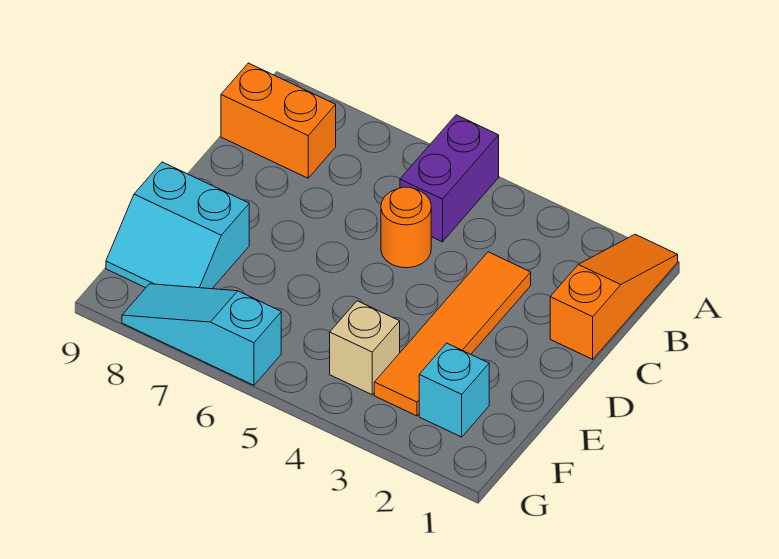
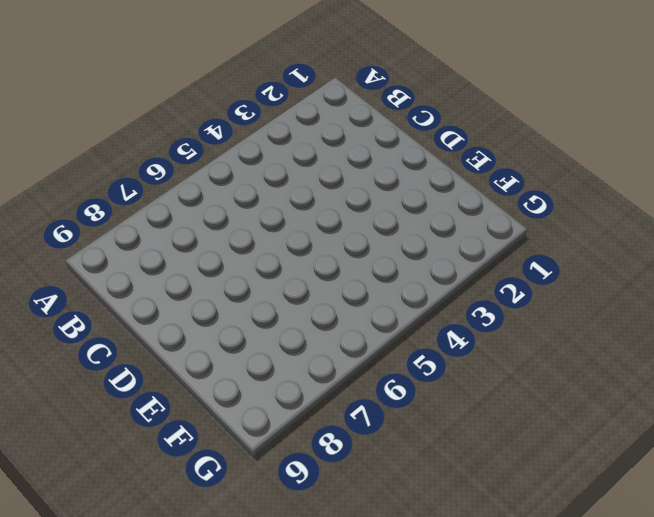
none -> orange 1x3 slope [550,234,678,359]
none -> purple 1x2 brick [400,115,499,242]

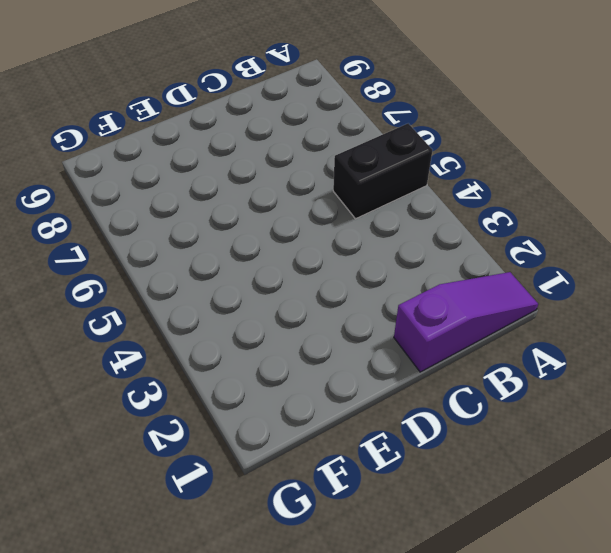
purple 1x3 slope [394,272,538,372] -> orange 1x3 slope [550,234,678,359]
black 1x2 brick [333,123,433,219] -> purple 1x2 brick [400,115,499,242]
none -> orange 1x2 brick [221,63,336,178]
none -> orange 1x4 tile [374,252,531,416]

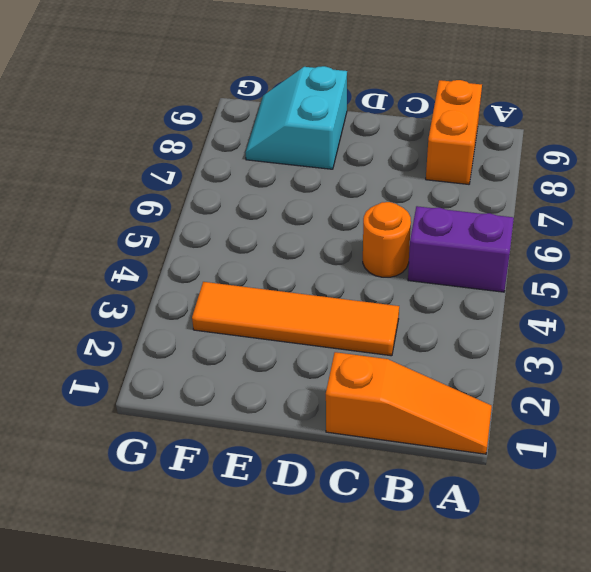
none -> cyan 1x1 brick [419,343,489,437]
none -> tan 1x1 brick [330,301,400,395]

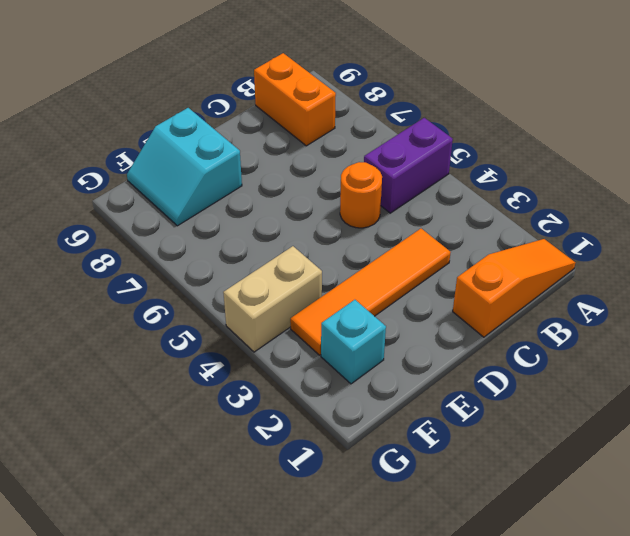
tan 1x2 brick [223,246,322,352] -> tan 1x1 brick [330,301,400,395]
none -> cyan 1x3 slope [122,284,281,385]

